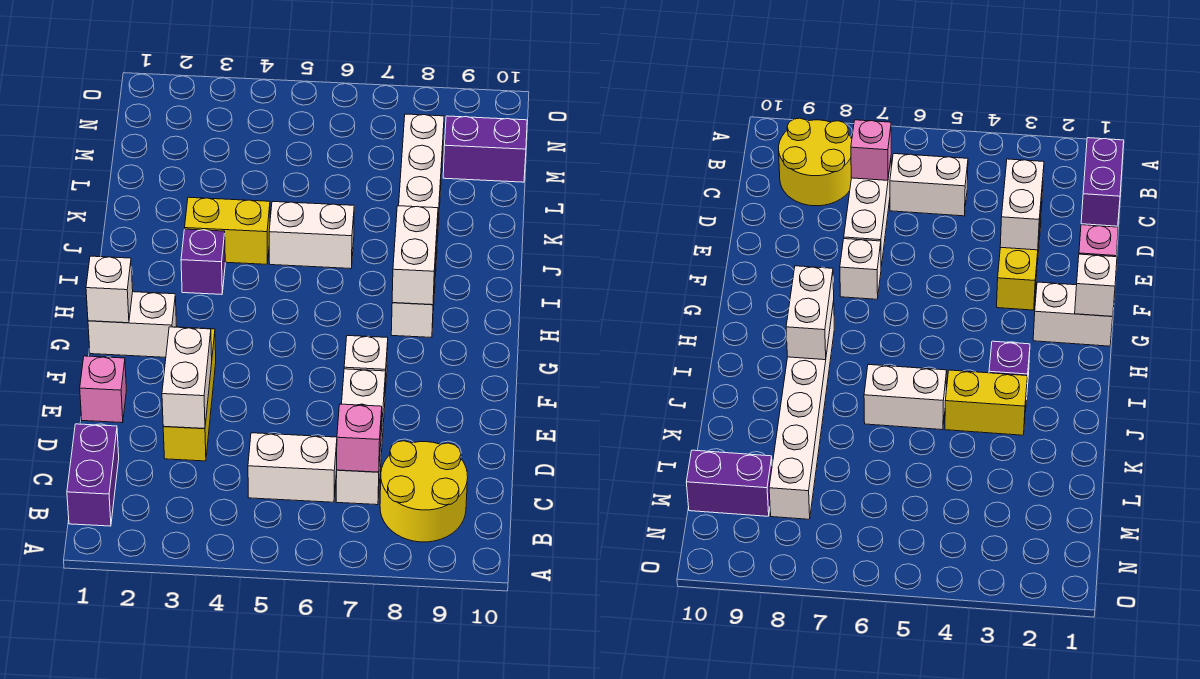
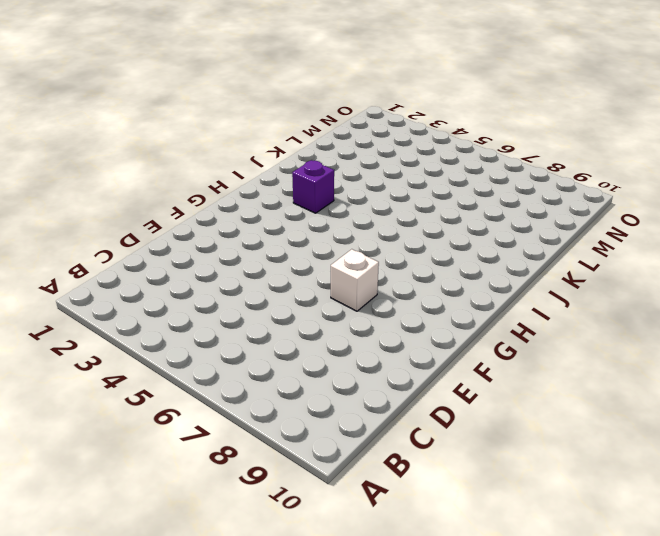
none -> purple 1x2 brick [67,424,119,526]
none -> yellow 2x2 round brick [380,441,468,542]
none -> white 1x2 brick [248,433,337,502]

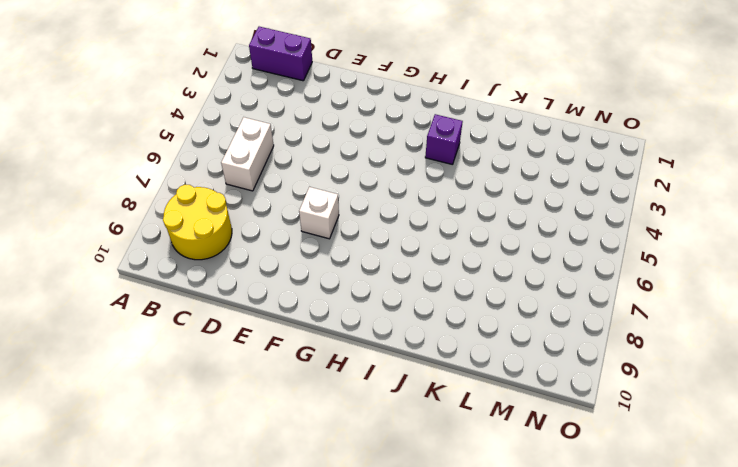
none -> white 1x3 brick [336,369,386,505]
none -> yellow 1x3 brick [163,327,216,461]
none -> pink 1x1 brick [80,356,126,423]

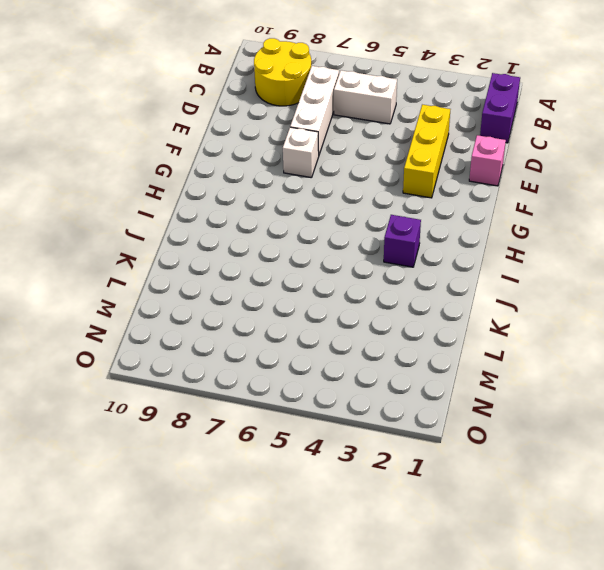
none -> white 1x2 brick [88,292,177,357]
none -> white 1x6 brick [391,114,444,338]
none -> yellow 1x2 brick [185,197,270,264]

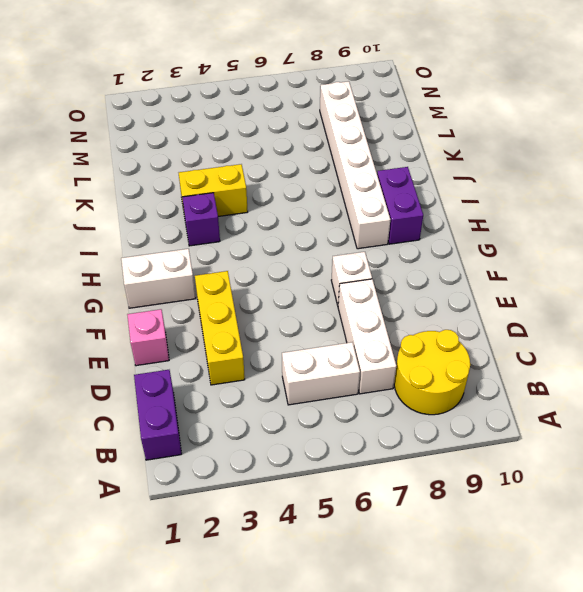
purple 1x2 brick [377,167,423,244] -> purple 1x2 brick turned to [443,116,527,182]
none -> white 1x2 brick [269,202,354,269]
none -> pink 1x1 brick [337,404,382,472]
none -> white 1x2 brick [162,327,212,429]

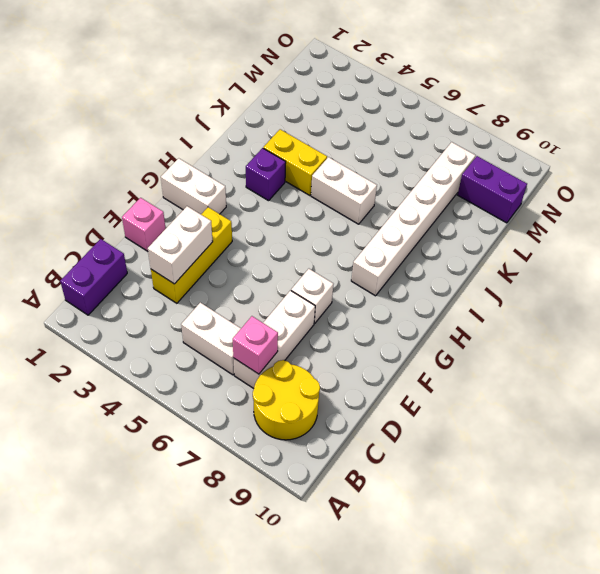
none -> white 1x1 brick [86,256,133,323]
none -> white 1x2 brick [392,206,438,305]

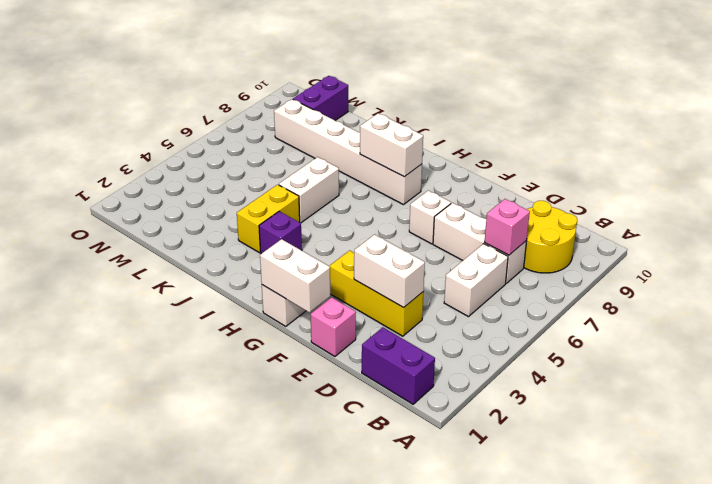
white 1x2 brick [260,239,330,312] -> white 1x1 brick [86,256,133,323]

